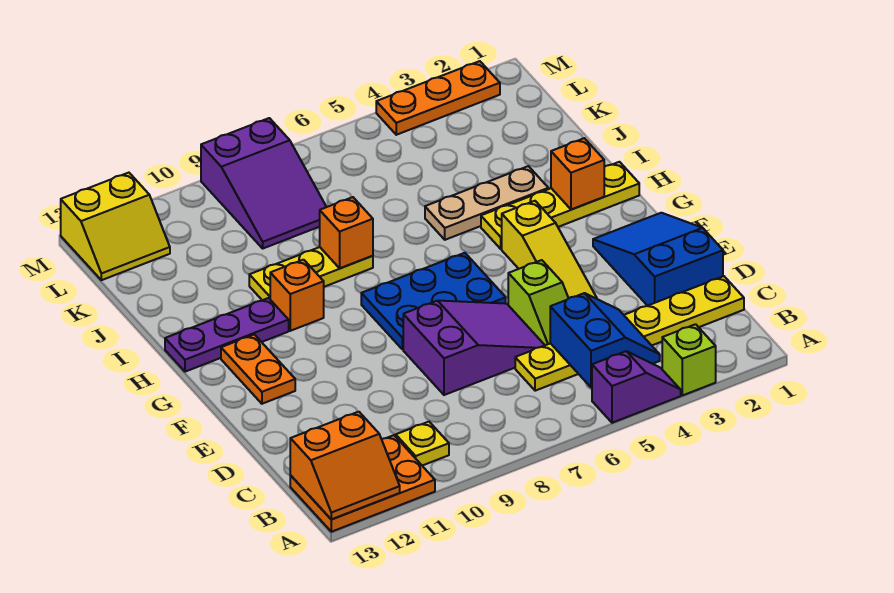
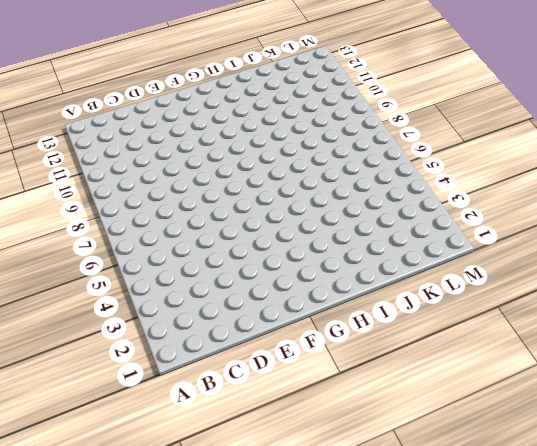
none -> lime 1x1 brick [662,324,716,395]
none -> purple 1x2 slope [592,351,681,423]
none -> orange 2x3 plate [290,435,435,532]

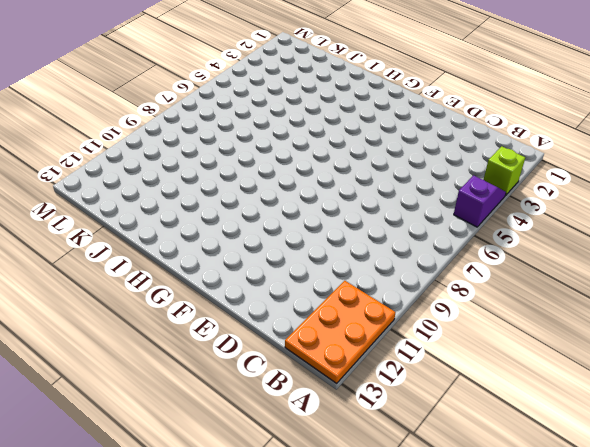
none -> yellow 1x1 plate [396,422,449,466]
none -> yellow 1x6 plate [515,276,744,391]
none -> blue 2x3 slope [593,213,723,306]

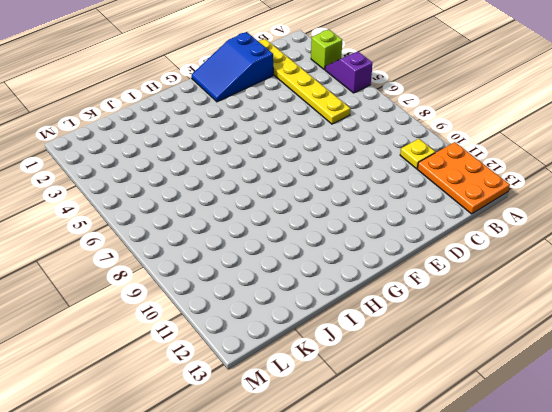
none -> lime 1x2 slope [508,260,569,345]
none -> purple 2x3 slope [403,301,545,395]
none -> yellow 1x3 slope [502,201,597,299]

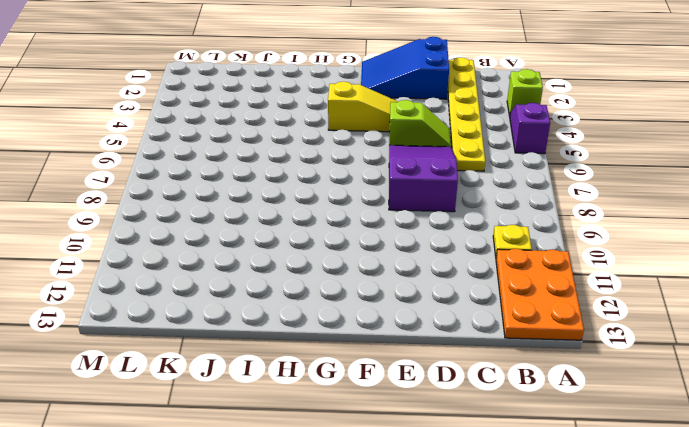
none -> blue 2x3 plate [361,253,506,349]
none -> orange 1x2 plate [221,334,295,404]
none -> yellow 1x4 plate [481,162,639,249]

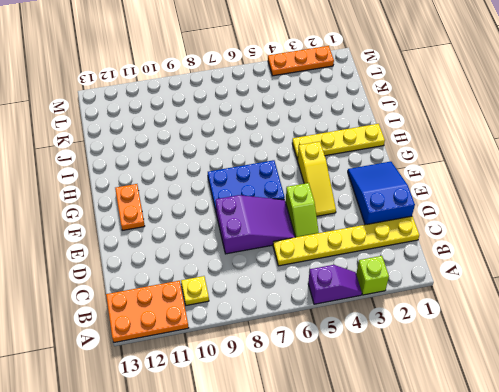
none -> orange 1x1 brick [270,260,324,331]
none -> purple 1x3 plate [165,298,289,372]
none -> tan 1x3 plate [425,166,548,240]

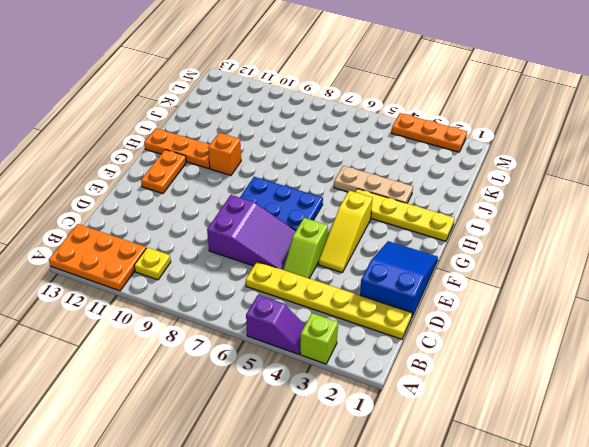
orange 1x3 plate [144,128,210,169] -> purple 1x3 plate [165,298,289,372]
none -> yellow 1x3 plate [249,247,373,300]
none -> purple 2x3 slope [201,118,326,248]
none -> yellow 2x2 slope [61,173,170,280]

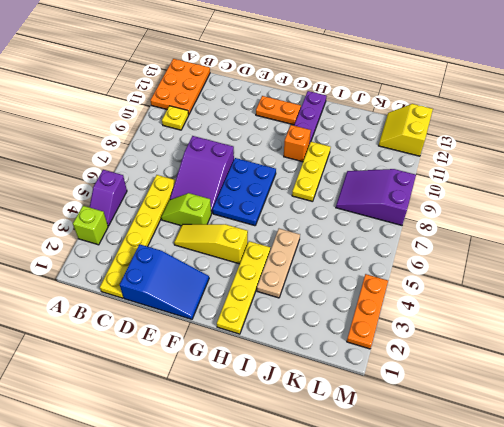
none -> orange 2x2 slope [290,412,400,519]
none -> blue 2x2 slope [550,293,660,388]
none -> orange 1x1 brick [551,138,604,210]

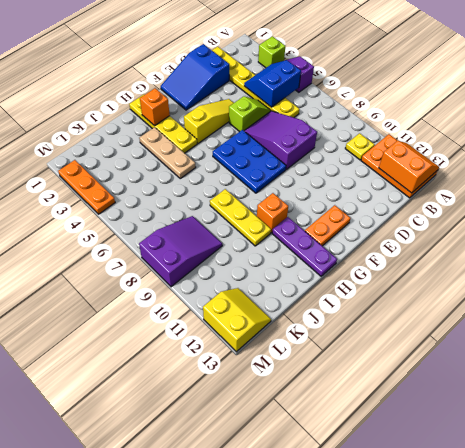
none -> orange 1x1 brick [320,197,373,268]

